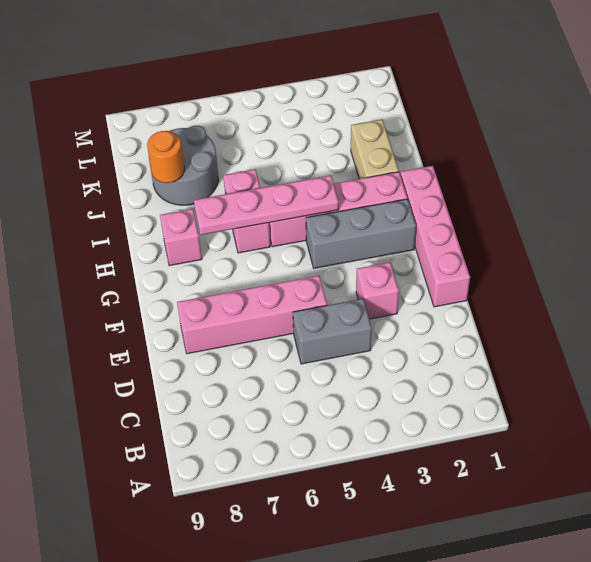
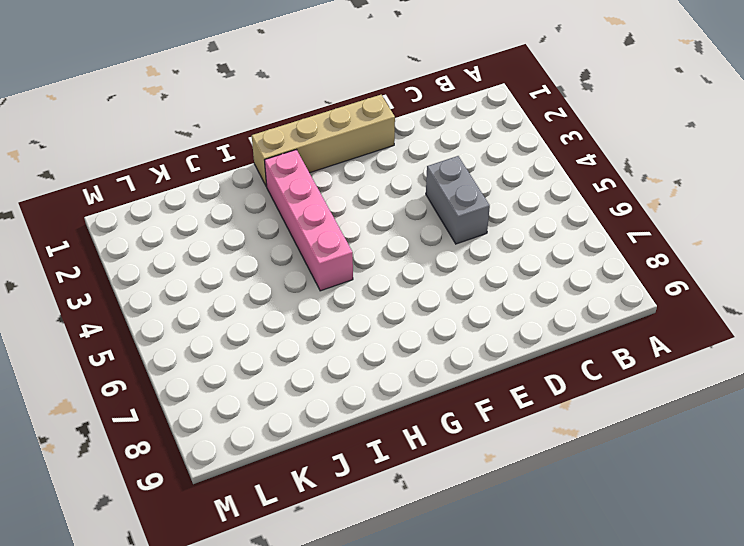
tan 1x4 brick [252,95,395,186] -> pink 1x4 brick [401,166,470,307]
none -> pink 1x1 brick [356,262,399,319]
none -> pink 1x4 brick [177,276,327,354]
none -> grey 1x3 brick [306,199,416,268]

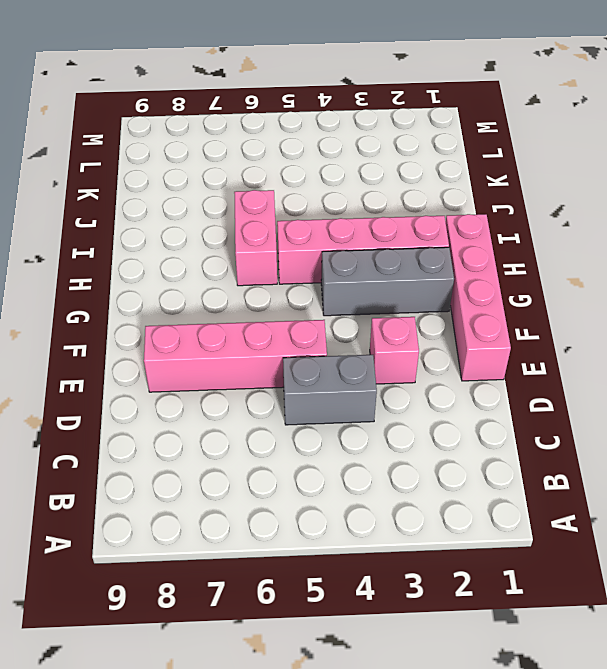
none -> pink 1x1 brick [160,209,202,266]
none -> tan 1x2 brick [351,120,399,179]
none -> grey 2x2 round brick [149,126,218,205]

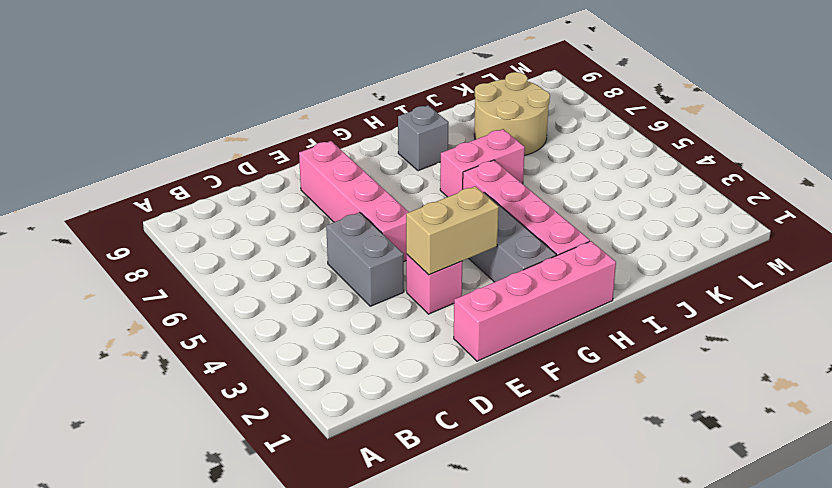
tan 1x2 brick [406,186,499,275] -> tan 1x2 brick moved to [351,120,399,179]
grey 1x1 brick [398,105,448,171] -> pink 1x1 brick [160,209,202,266]
tan 2x2 round brick [474,72,550,155] -> grey 2x2 round brick [149,126,218,205]
none -> pink 1x4 plate [194,175,339,235]
none -> orange 1x1 round brick [147,131,184,183]

